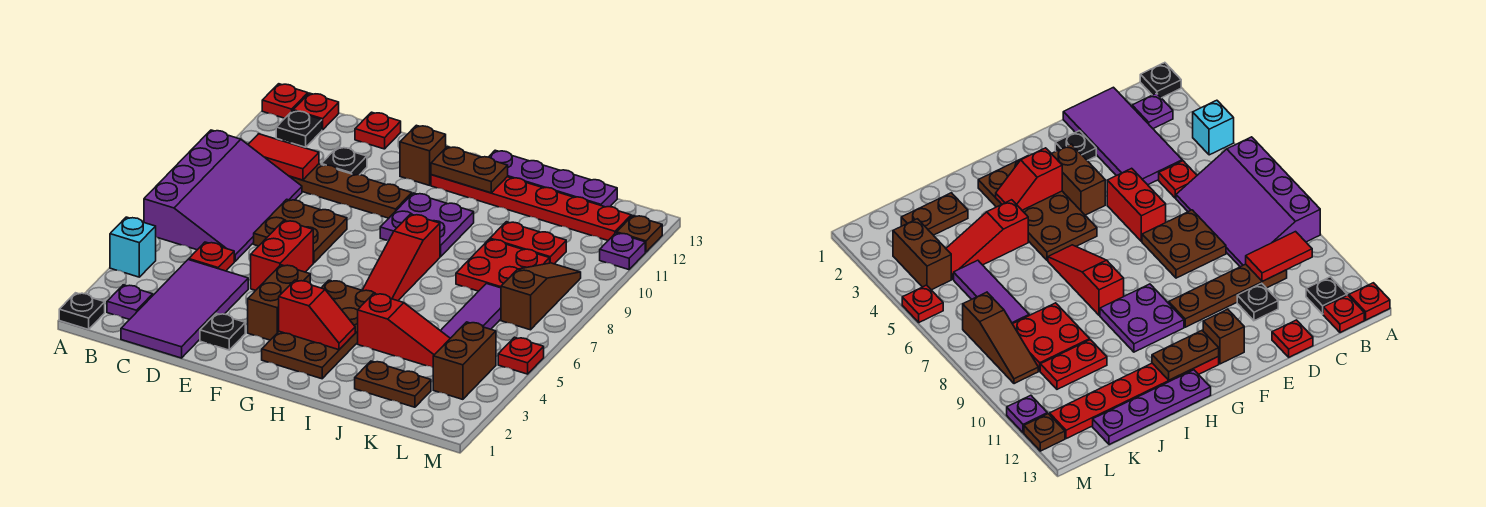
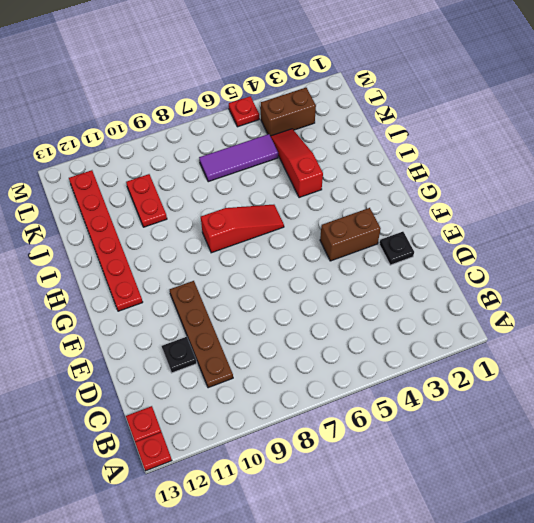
none -> black 1x1 plate [59,293,105,329]
none -> cyan 1x1 brick [110,217,156,277]
none -> purple 3x4 slope [144,130,302,261]
none -> purple 1x1 plate [107,285,153,320]

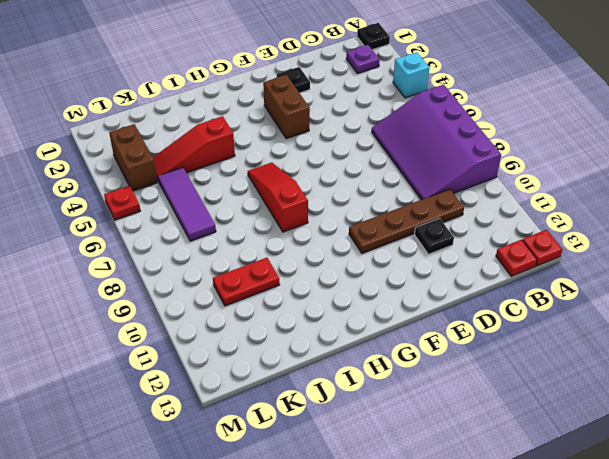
none -> black 1x1 plate [276,111,322,147]
none -> purple 2x4 tile [121,259,248,358]
none -> red 1x1 plate [189,242,234,271]
none -> brown 2x2 plate [254,199,347,263]

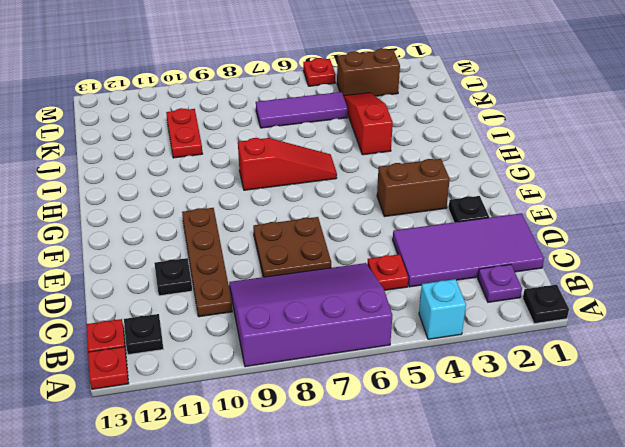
none -> red 1x1 plate [355,112,401,149]
none -> red 1x2 brick [251,221,313,290]
none -> brown 1x1 brick [400,125,446,185]
none -> brown 2x4 plate [262,280,375,379]

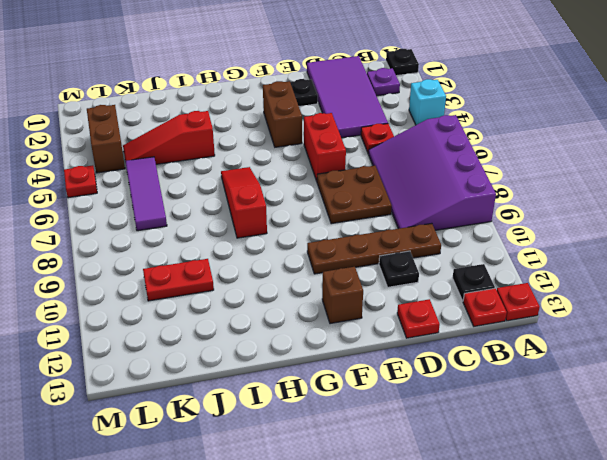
none -> brown 2x4 plate [262,280,375,379]
none -> purple 2x2 plate [380,193,474,257]
none -> red 1x6 plate [431,175,631,240]
none -> purple 1x4 plate [489,150,617,207]

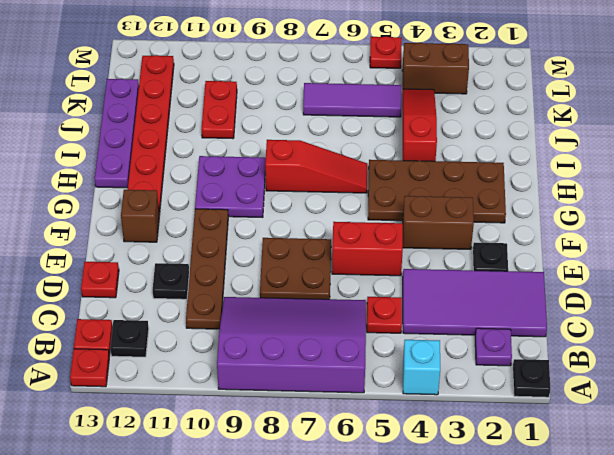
none -> brown 1x2 plate [355,361,431,407]
none -> red 2x2 plate [456,239,550,291]
none -> brown 1x3 slope [501,263,581,330]
none -> purple 1x1 plate [600,233,645,270]

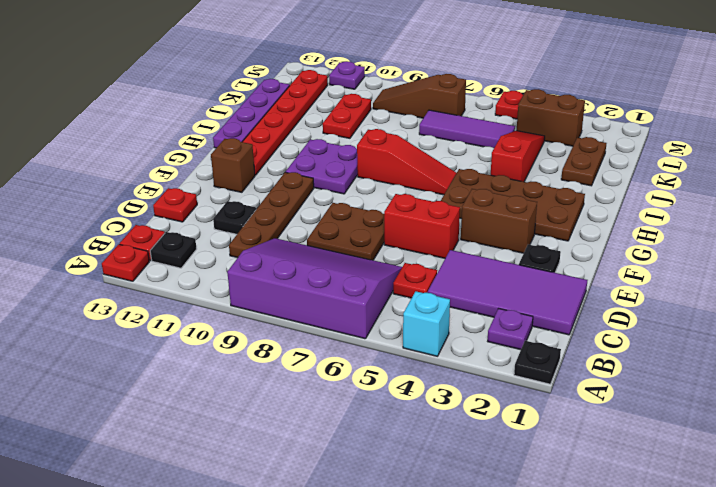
none -> red 2x2 plate [456,239,550,291]
none -> brown 1x1 plate [617,216,662,252]
none -> red 1x2 tile [248,134,319,180]
none -> red 1x2 slope [279,280,355,350]

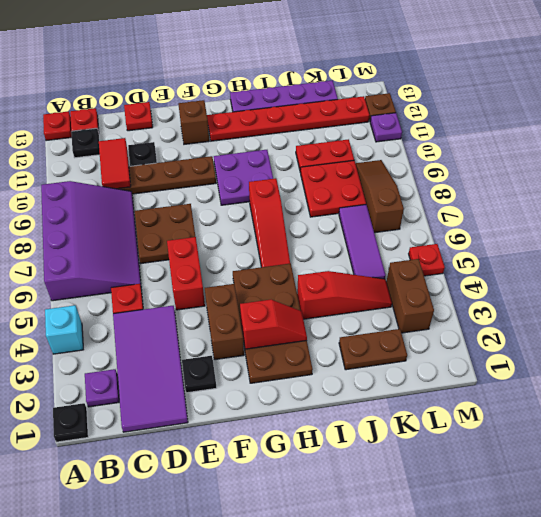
red 1x2 tile [99,138,131,189] -> red 1x2 tile turned to [248,134,319,180]
none -> brown 1x2 plate [431,147,508,193]

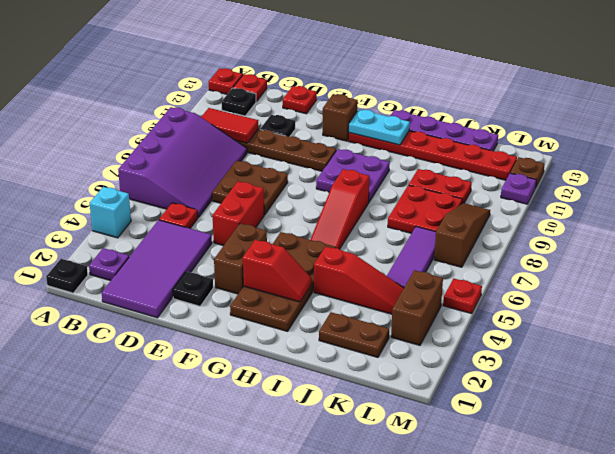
cyan 1x2 plate [349,110,410,145] -> brown 1x2 plate [431,147,508,193]

